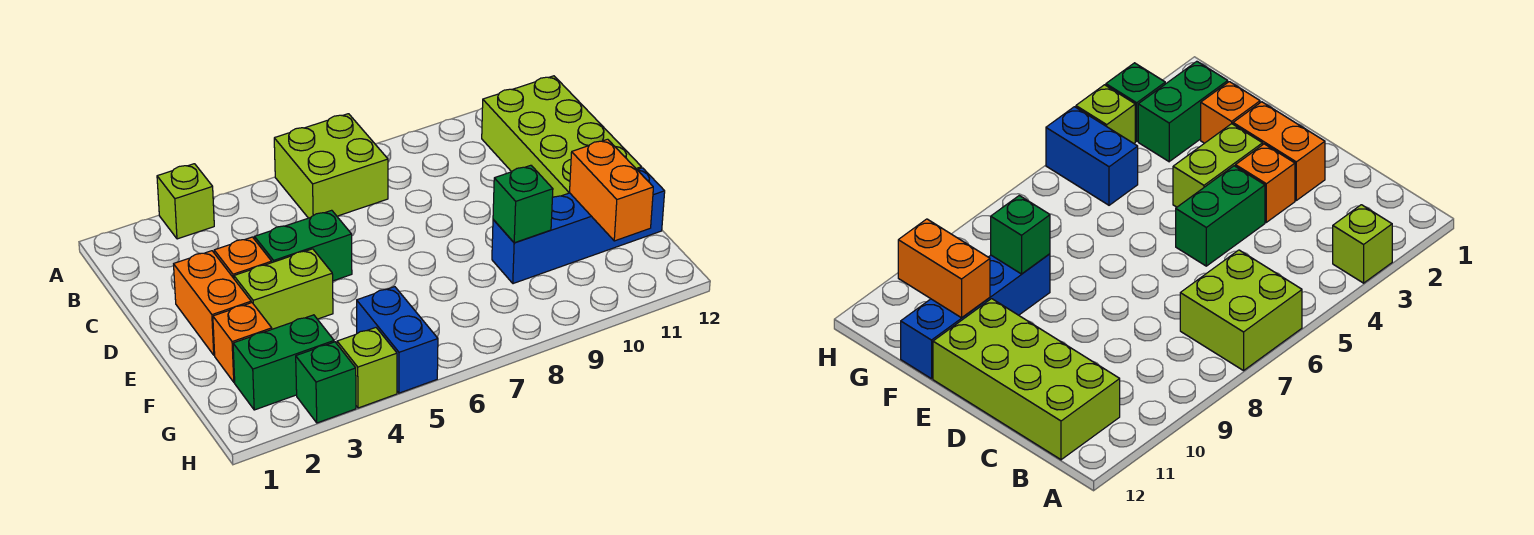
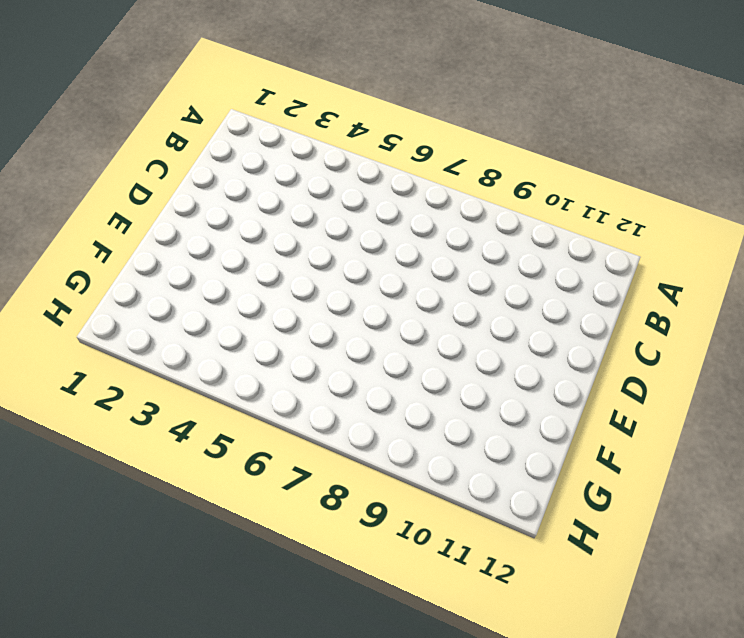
none -> lime 1x1 brick [157,164,214,239]
none -> lime 2x2 brick [274,114,388,218]
none -> lime 2x4 brick [482,76,641,198]

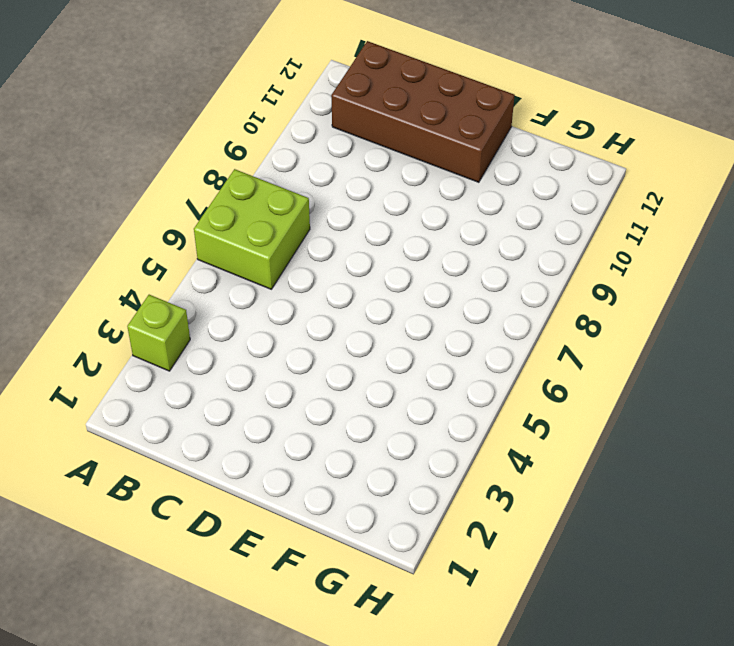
brown 2x4 brick [331,41,515,182] -> lime 2x4 brick [482,76,641,198]
none -> orange 1x2 brick [174,251,251,355]
none -> orange 1x1 brick [214,237,272,278]
none -> green 1x2 brick [254,210,352,281]

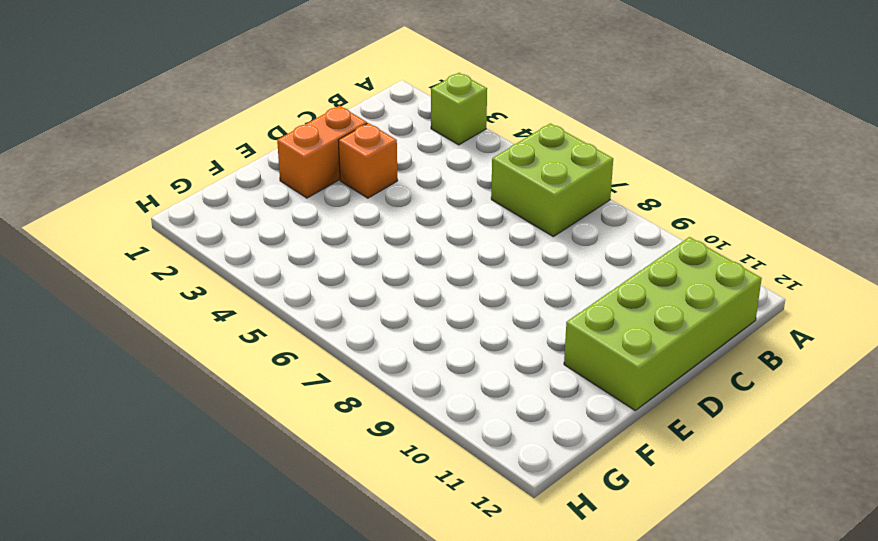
none -> green 1x2 brick [254,210,352,281]
none -> lime 1x2 brick [234,249,333,329]
none -> orange 1x1 brick [213,303,272,382]

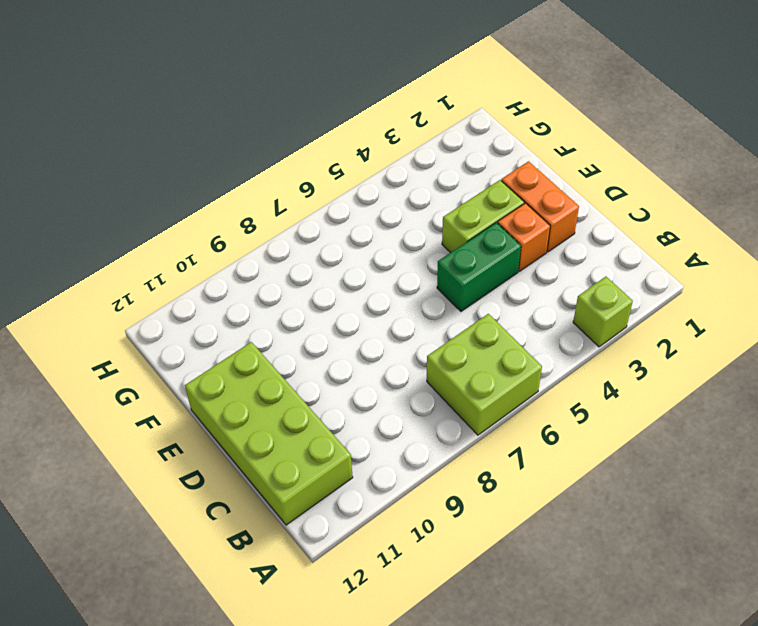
none -> orange 1x1 brick [213,303,272,382]
none -> blue 1x4 brick [492,168,665,284]
none -> green 1x2 brick [233,315,334,410]

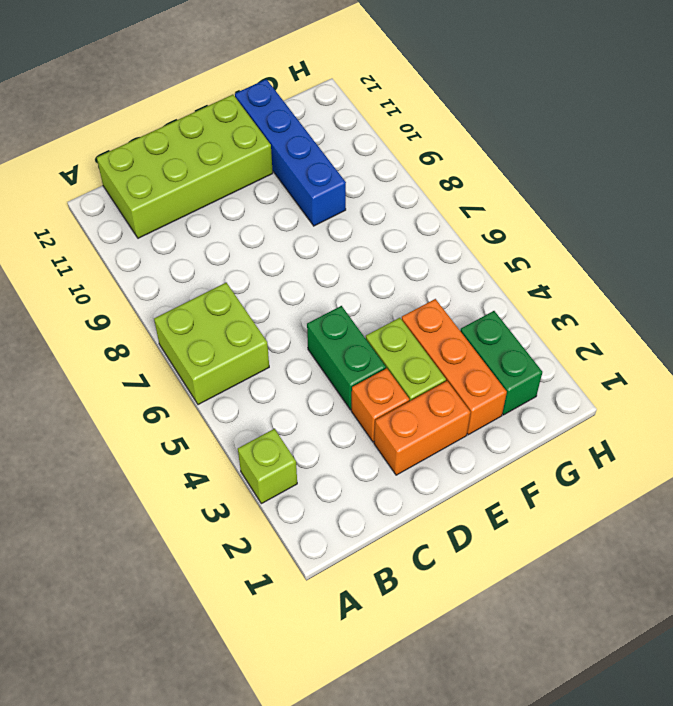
orange 1x3 brick [402,299,507,435] -> orange 1x1 brick [213,303,272,382]
none -> blue 1x2 brick [357,287,438,393]
none -> green 1x1 brick [296,342,356,423]
none -> lime 1x1 brick [337,328,397,408]

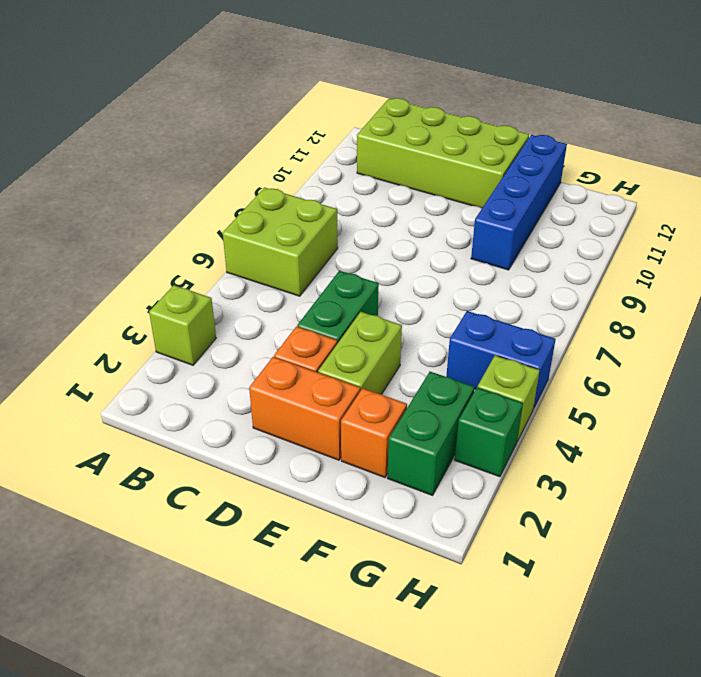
none -> green 1x1 brick [493,165,553,243]
none -> orange 1x2 brick [570,139,653,241]

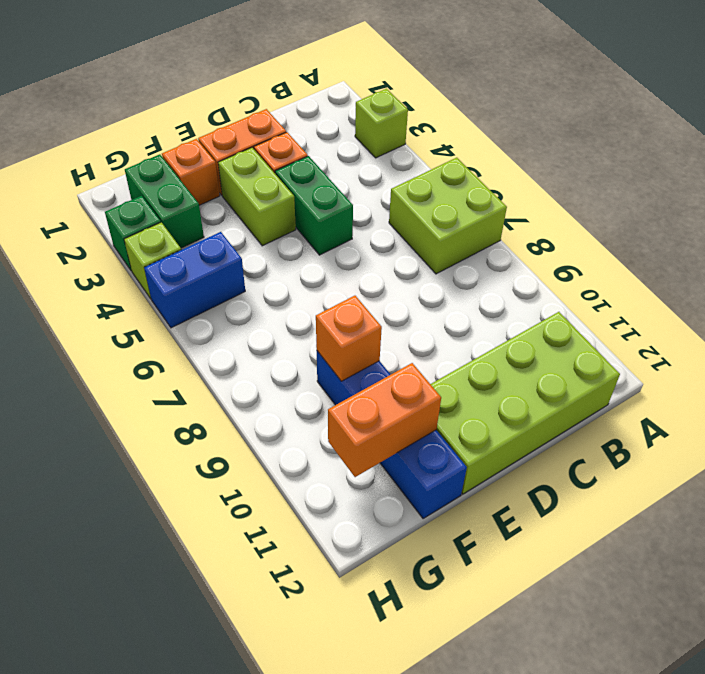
orange 1x1 brick [316,296,382,381] -> green 1x1 brick [493,165,553,243]

